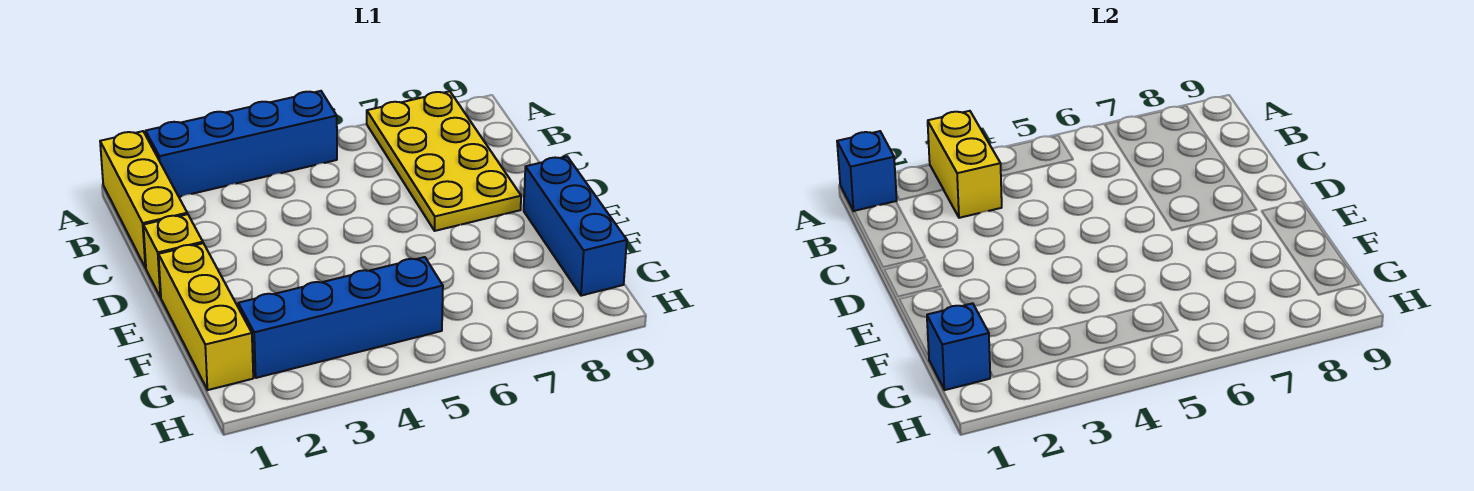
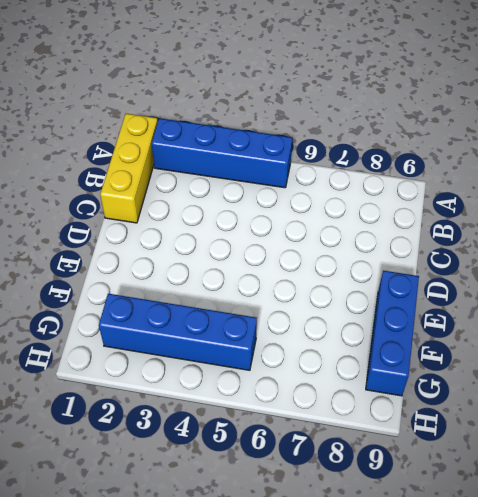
none -> yellow 2x4 plate [367,91,521,231]
none -> yellow 1x1 brick [143,214,203,298]

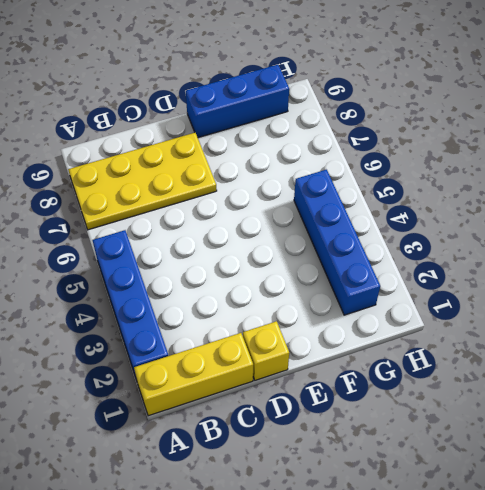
none -> yellow 1x3 brick [159,243,253,390]
none -> blue 1x1 brick [837,131,897,211]

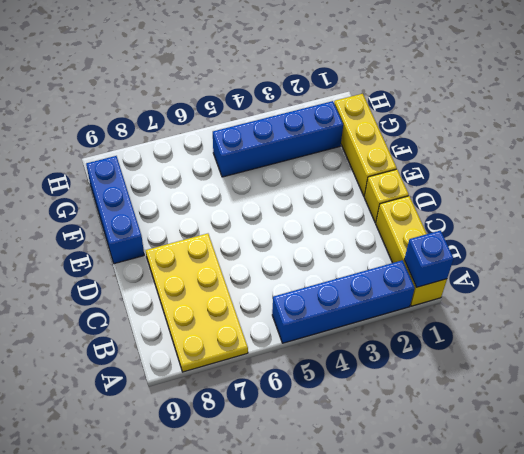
none -> yellow 1x2 brick [928,111,1002,218]
none -> blue 1x1 brick [927,303,991,390]

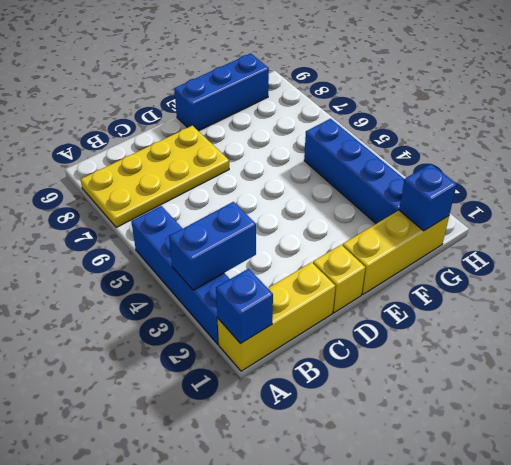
blue 1x2 brick [169,202,256,290] -> yellow 1x2 brick [928,111,1002,218]

